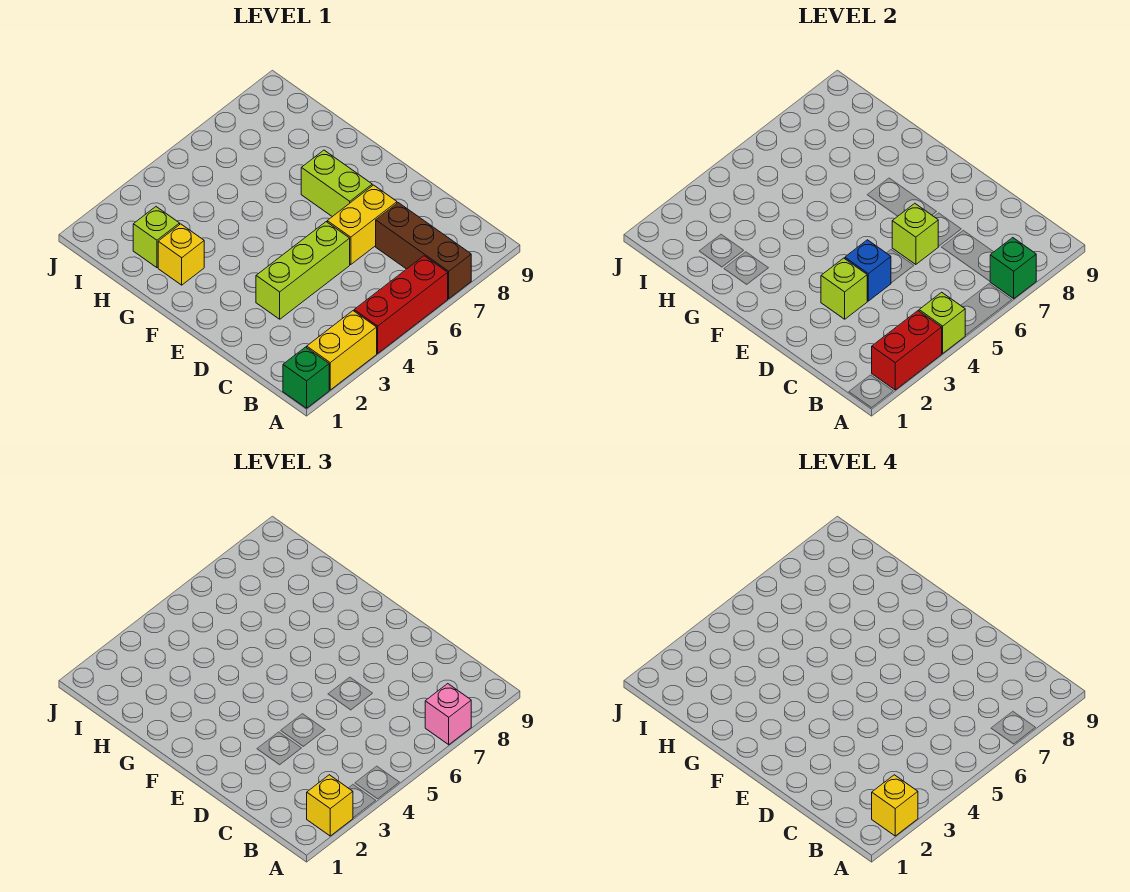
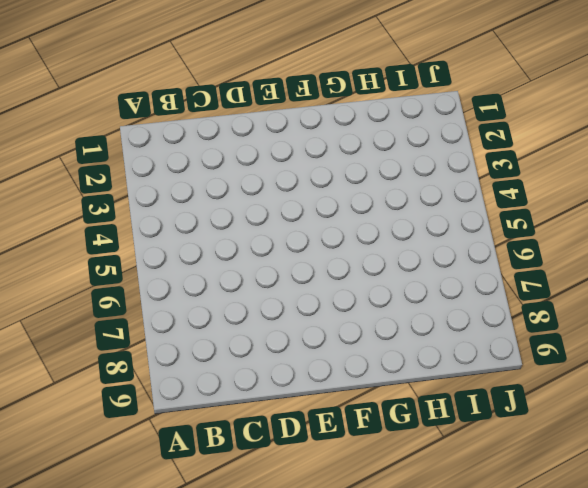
none -> green 1x1 brick [283,347,329,408]
none -> yellow 1x2 brick [307,311,377,390]
none -> red 1x3 brick [354,256,448,353]

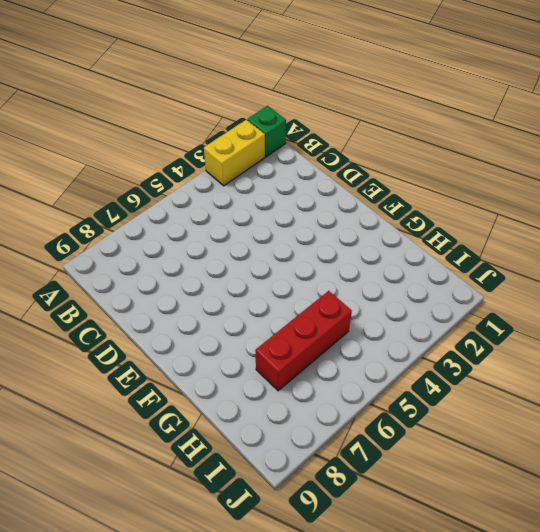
red 1x3 brick [255,291,352,391] -> red 1x3 brick moved to [354,256,448,353]
none -> brown 1x3 brick [376,203,471,299]
none -> lime 1x3 brick [256,222,350,319]
none -> yellow 1x2 brick [327,185,397,265]

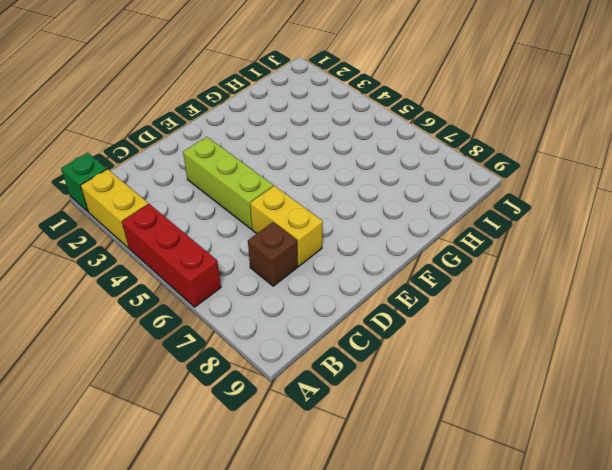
brown 1x1 brick [248,222,298,286] -> brown 1x3 brick [376,203,471,299]
none -> lime 1x2 brick [301,150,372,217]
none -> yellow 1x1 brick [158,224,204,285]
none -> lime 1x1 brick [133,207,180,268]

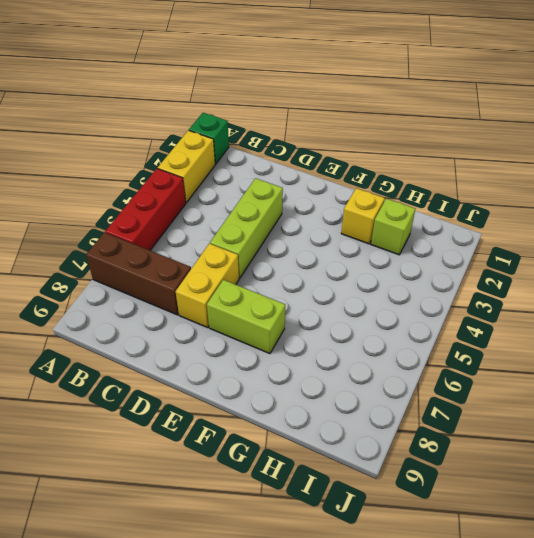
none -> red 1x2 brick [872,311,942,390]
none -> lime 1x1 brick [919,292,965,353]
none -> green 1x1 brick [990,238,1036,299]

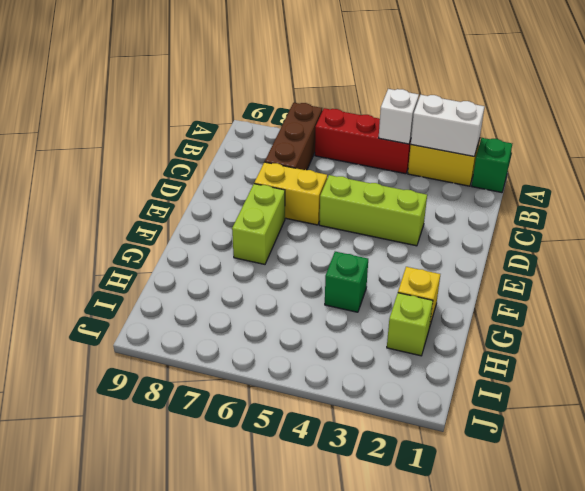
white 1x2 brick [411,95,485,156] -> red 1x2 brick [872,311,942,390]
white 1x1 brick [379,89,419,144] -> lime 1x1 brick [919,292,965,353]
green 1x1 brick [325,252,368,312] -> green 1x1 brick moved to [990,238,1036,299]
none -> lime 1x1 brick [821,258,867,319]
none -> blue 1x1 brick [845,240,891,301]
none -> lime 1x1 brick [892,203,938,265]

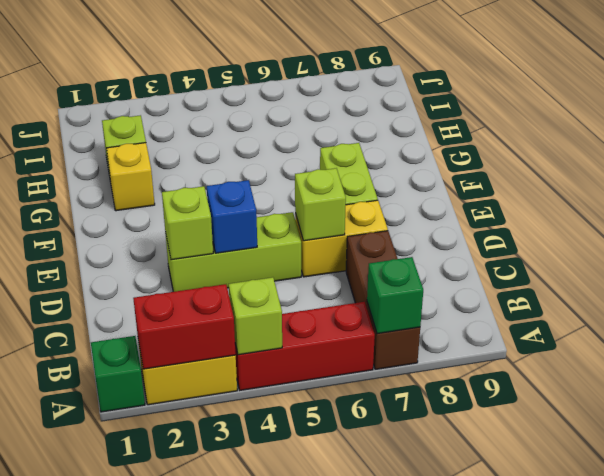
none -> yellow 1x1 brick [307,775,353,836]
none -> pink 1x1 brick [425,684,471,745]
none -> yellow 1x1 brick [872,775,918,836]

